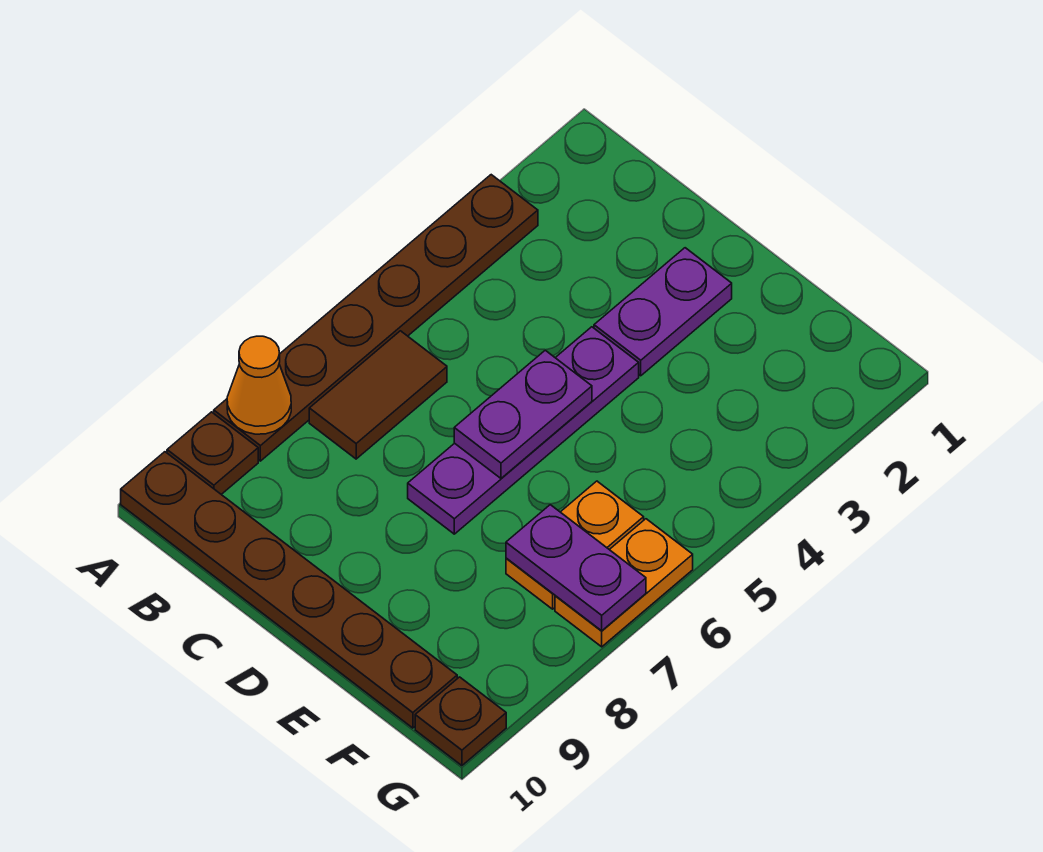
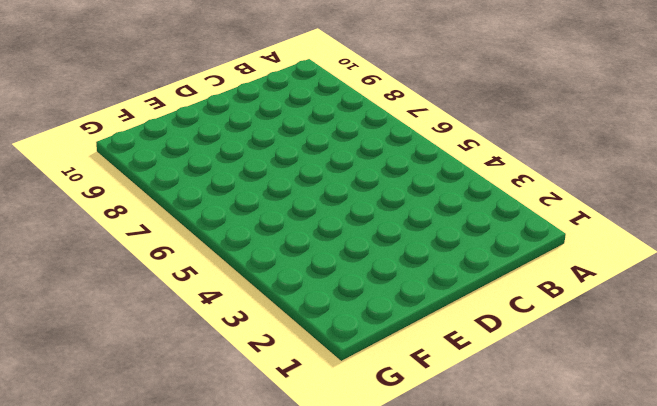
none -> brown 1x6 plate [214,175,538,461]
none -> brown 1x1 plate [167,412,258,494]
none -> brown 1x6 plate [121,452,457,728]

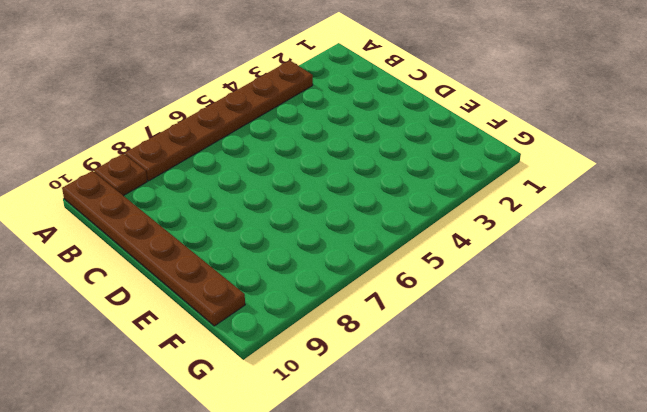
none -> brown 1x2 tile [309,331,447,459]
none -> purple 1x2 plate [594,248,732,376]
none -> purple 1x4 plate [408,327,639,534]

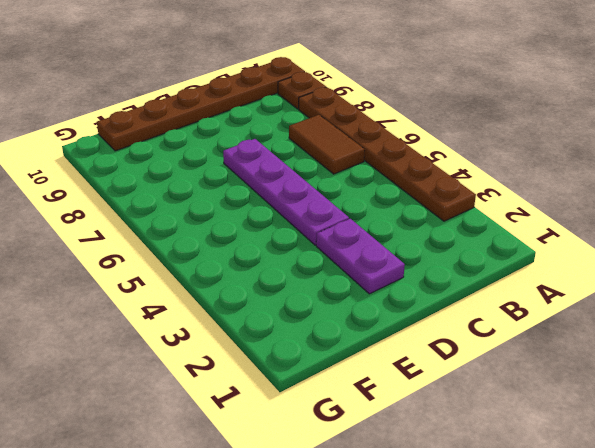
none -> orange 1x2 plate [506,481,644,609]
none -> orange 1x2 plate [555,519,693,647]
none -> brown 1x1 plate [415,677,506,766]

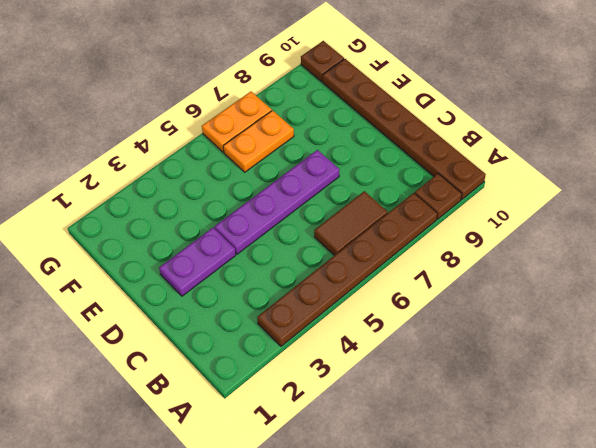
none -> orange 1x1 cone [227,336,291,434]
none -> purple 1x2 plate [454,350,592,478]
none -> purple 1x2 plate [506,505,646,631]

